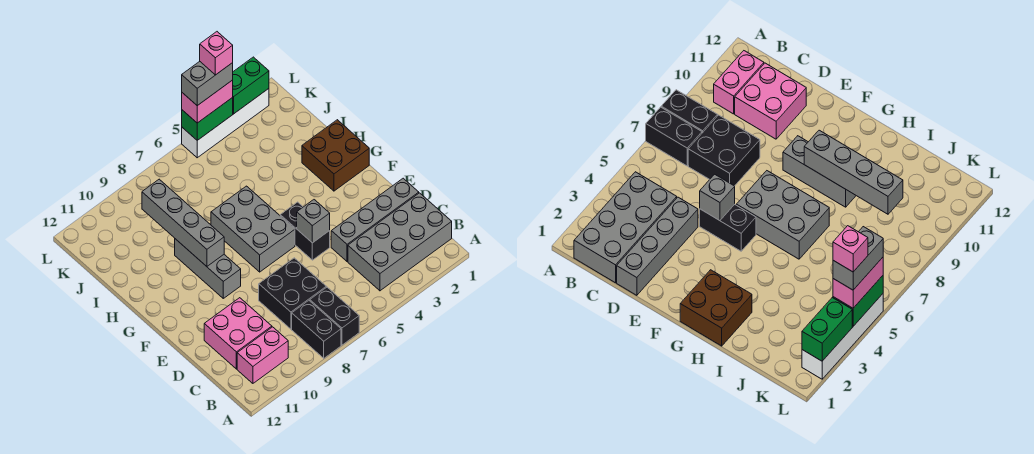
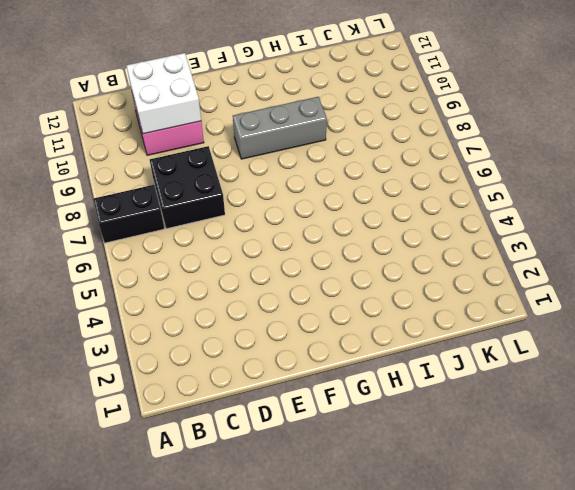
white 2x2 brick [127,53,201,134] -> none
none -> black 1x2 brick [292,301,341,358]
none -> grey 2x4 brick [348,193,452,291]
none -> pink 1x2 brick [237,327,288,383]

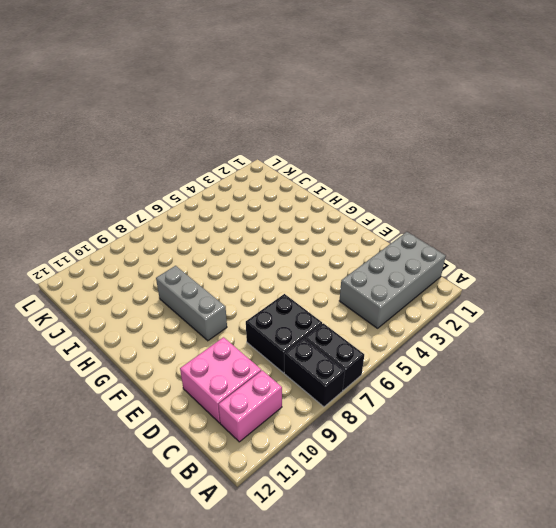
none -> grey 1x4 brick [331,178,419,261]
none -> black 1x2 brick [280,202,330,260]
none -> grey 2x3 brick [211,186,295,272]

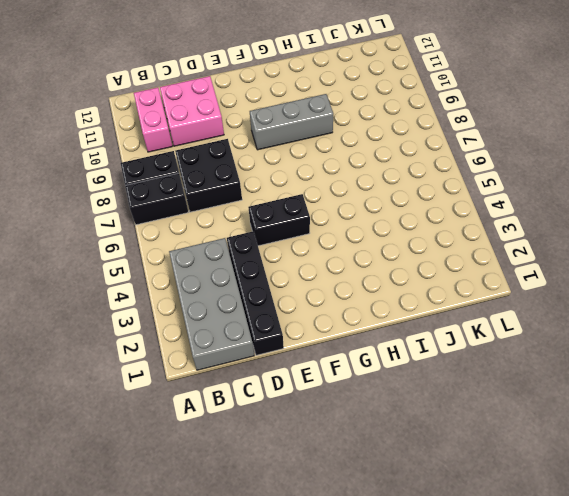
black 1x4 brick [227,231,284,355] -> grey 1x4 brick [331,178,419,261]
none -> grey 2x3 brick [211,186,295,272]
none -> brown 2x2 brick [302,120,369,191]
none -> white 1x4 brick [182,89,269,158]

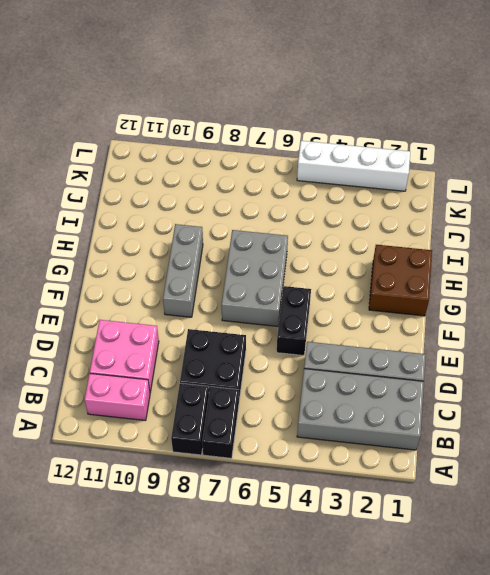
none -> grey 1x1 brick [297,200,330,243]
none -> grey 1x4 brick [142,179,224,266]
none -> green 1x2 brick [232,57,269,114]

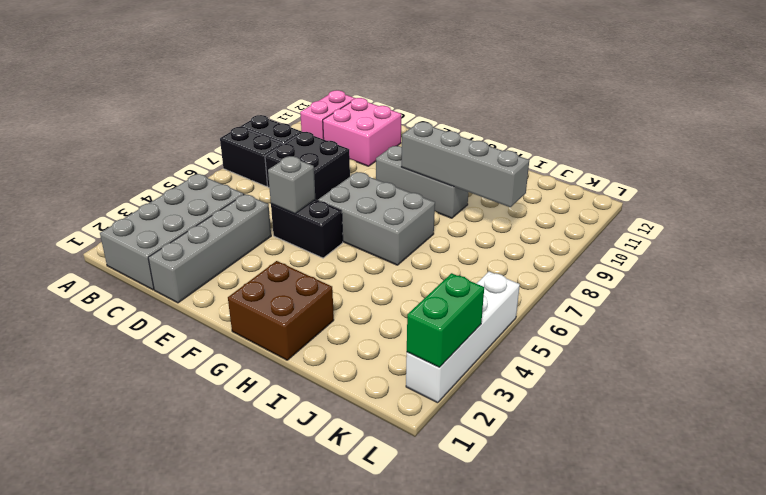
none -> green 1x2 brick [182,98,233,140]
none -> pink 1x2 brick [182,80,233,123]
none -> grey 1x2 brick [182,62,233,106]

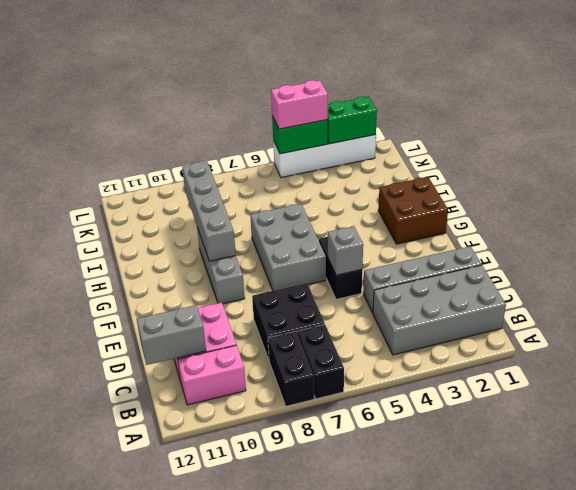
grey 1x2 brick [137,305,206,365] -> grey 1x2 brick moved to [182,62,233,106]
none -> pink 1x1 brick [200,32,233,75]

